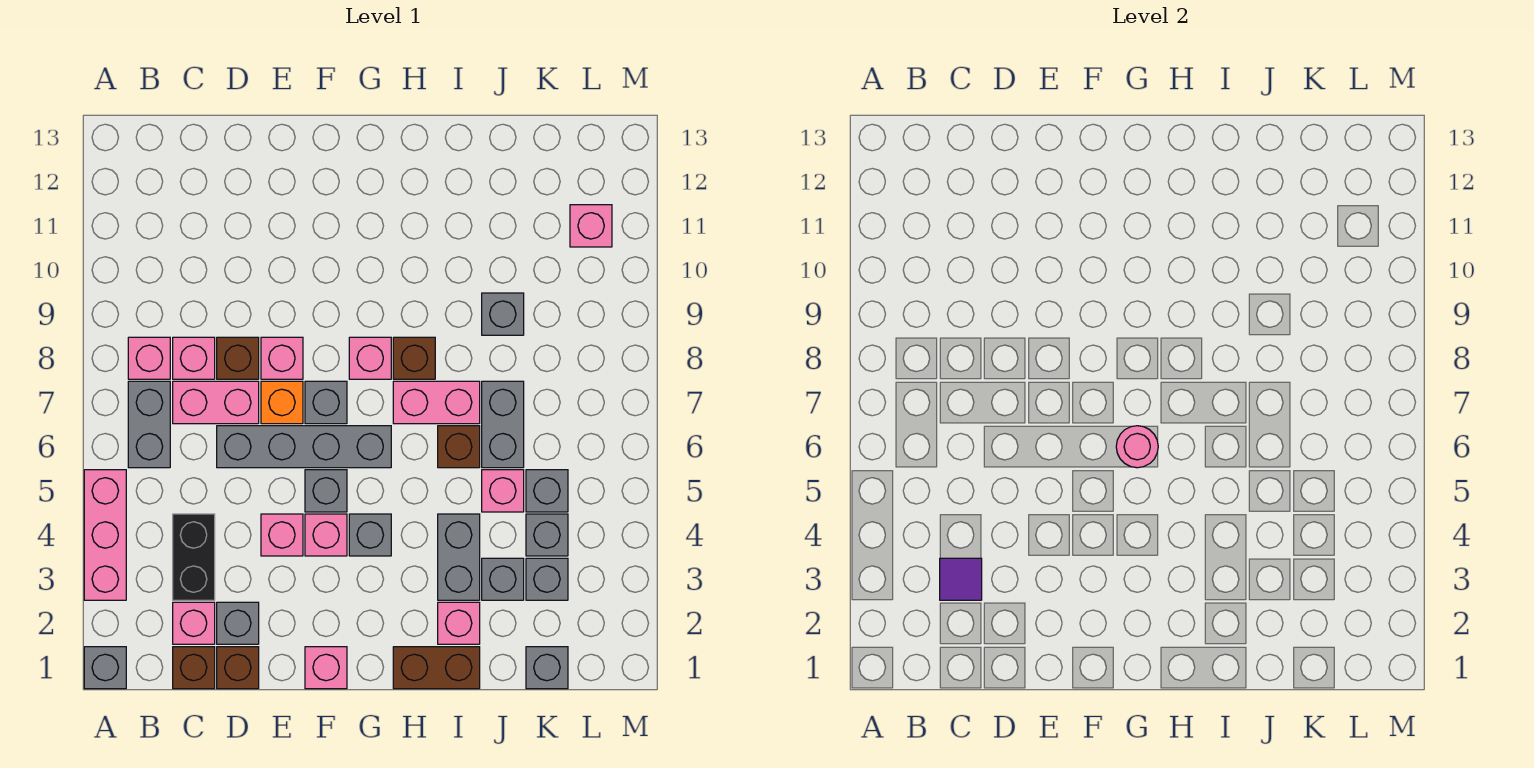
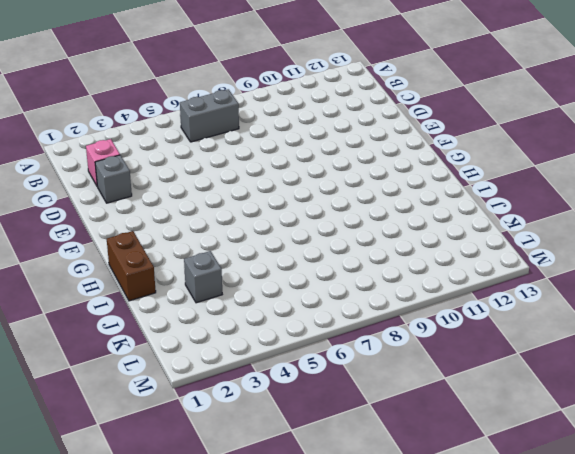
none -> grey 1x1 brick [84,647,126,689]
none -> pink 1x3 brick [84,470,126,600]
none -> pink 1x1 brick [128,337,170,379]
none -> brown 1x1 brick [173,647,215,689]

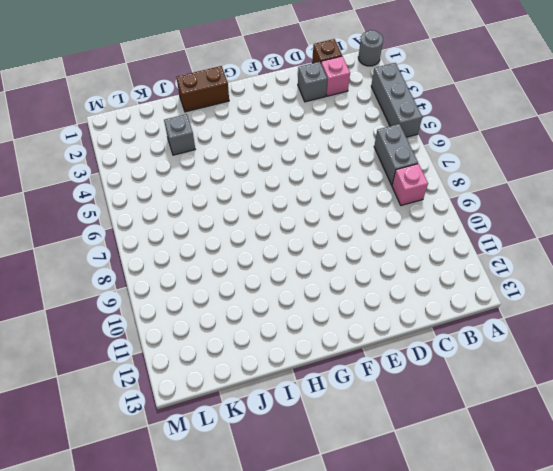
grey 1x1 round brick [358,30,383,66] -> grey 1x1 brick [84,647,126,689]
grey 1x3 brick [371,63,422,137] -> pink 1x3 brick [84,470,126,600]
none -> black 1x2 brick [173,514,215,600]
none -> pink 1x2 brick [173,381,259,424]
none -> pink 1x1 brick [173,337,215,379]
none -> brown 1x1 brick [217,647,259,689]

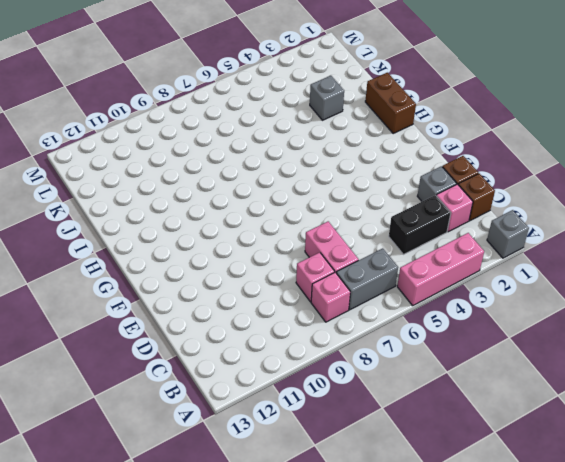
none -> grey 1x4 brick [217,426,391,468]
none -> brown 1x1 brick [217,337,259,379]
none -> pink 1x1 brick [261,514,303,556]
none -> orange 1x1 brick [261,381,303,424]

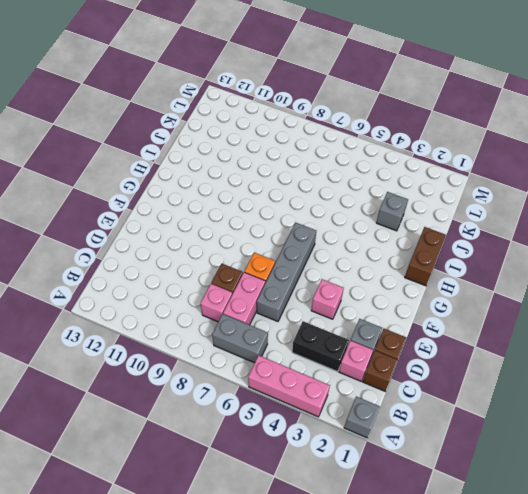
none -> pink 1x1 brick [128,337,170,379]
none -> pink 1x1 brick [261,337,303,379]
none -> pink 1x1 brick [305,647,347,689]
none -> pink 1x1 brick [305,514,347,556]

